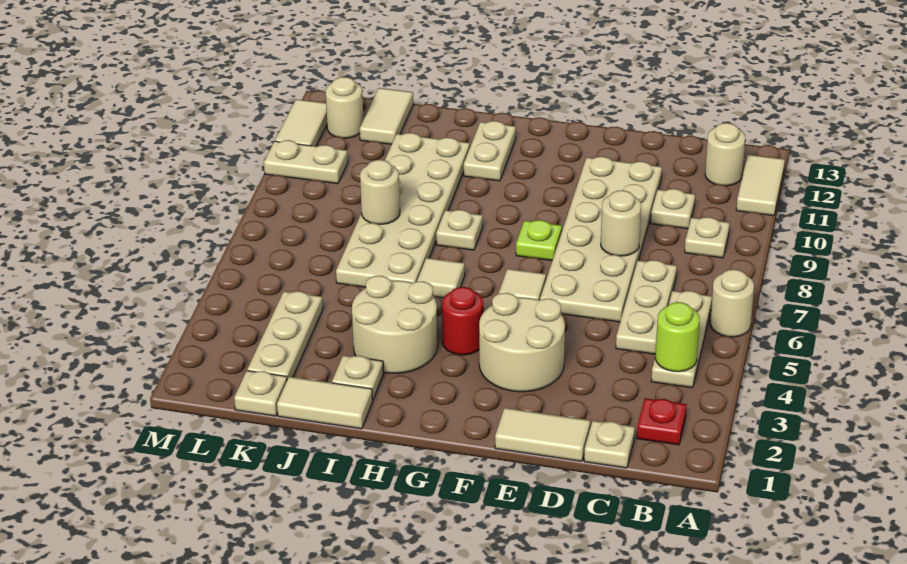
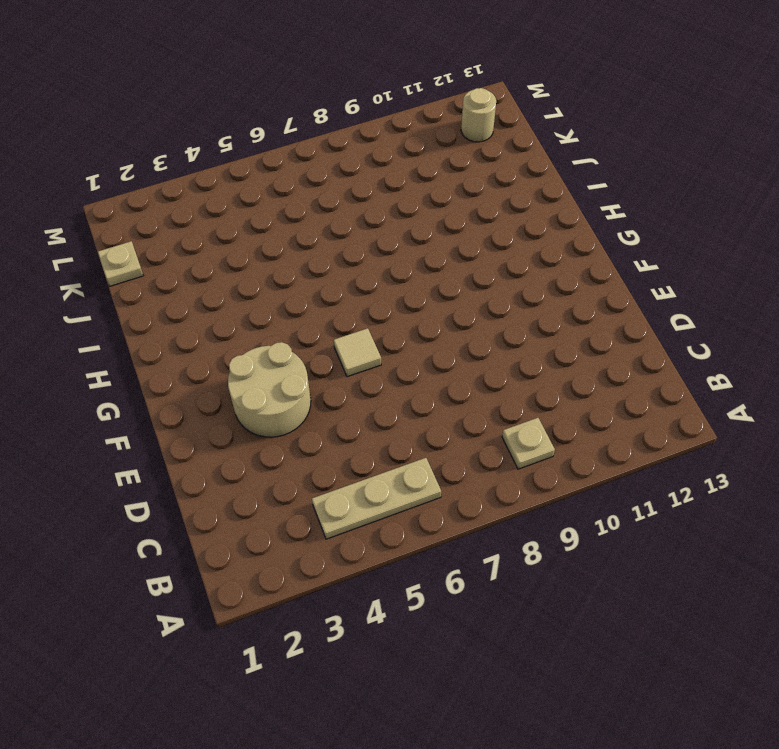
none -> tan 1x1 round brick [710,270,754,337]
none -> tan 1x2 tile [736,155,785,216]
none -> red 1x1 plate [637,398,687,445]
none -> tan 1x1 round brick [705,123,745,186]

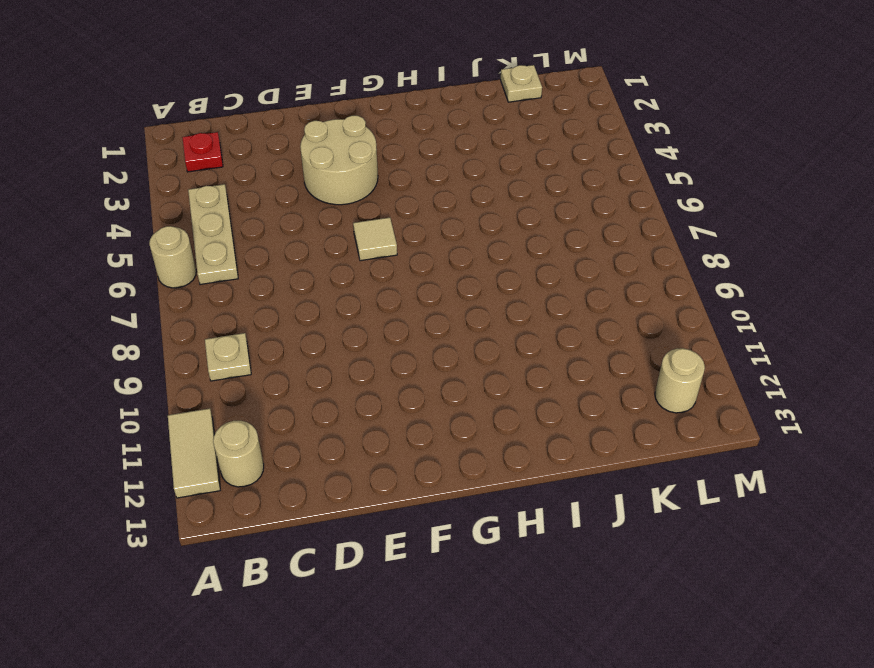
none -> tan 1x1 plate [584,421,635,468]
none -> tan 1x3 plate [616,260,677,354]
none -> tan 1x1 plate [651,189,695,229]
none -> tan 1x2 tile [495,408,590,461]

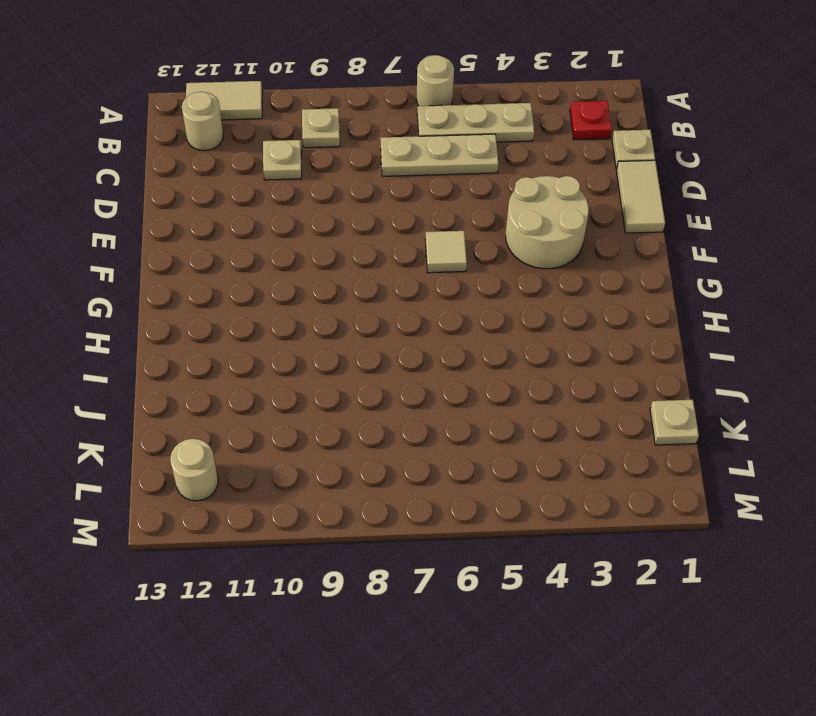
none -> tan 2x6 plate [540,157,662,322]
none -> lime 1x1 plate [516,220,562,261]
none -> red 1x1 round brick [442,287,483,355]
none -> tan 2x2 round brick [352,276,437,373]

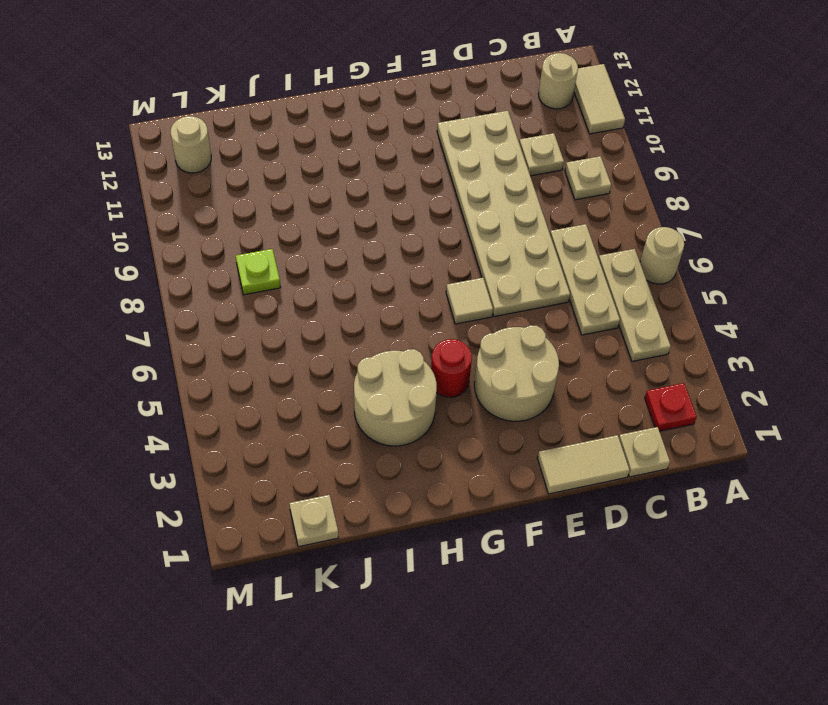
lime 1x1 plate [236,249,281,295] -> lime 1x1 plate moved to [516,220,562,261]
none -> tan 1x1 tile [417,258,465,298]
none -> tan 1x1 plate [436,210,483,250]
none -> tan 1x2 plate [464,121,516,181]
none -> tan 1x2 tile [277,377,373,429]

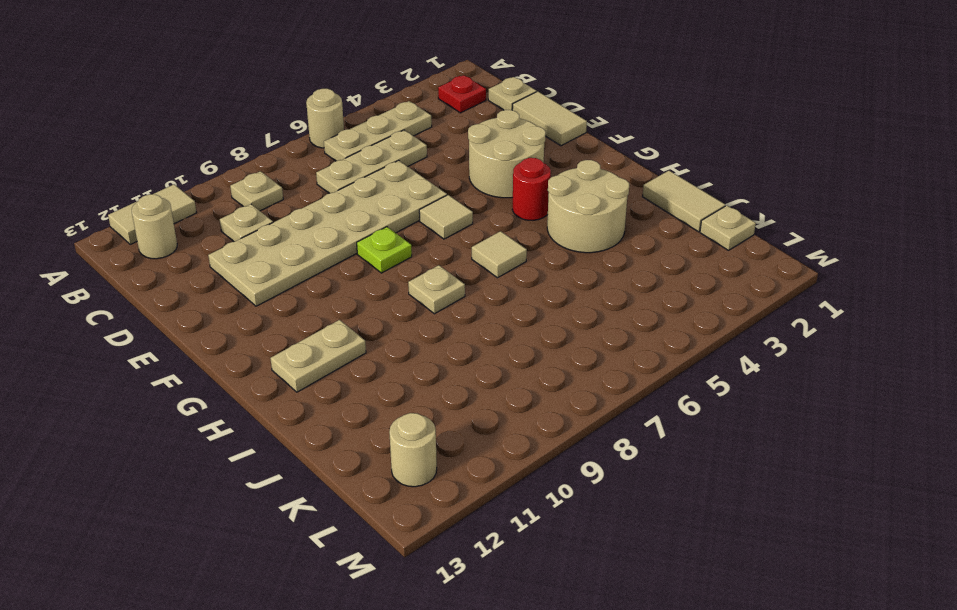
none -> tan 1x1 plate [332,355,384,399]
none -> tan 2x6 plate [336,133,470,287]
none -> tan 1x3 plate [247,291,323,380]
none -> tan 1x2 tile [360,88,413,144]

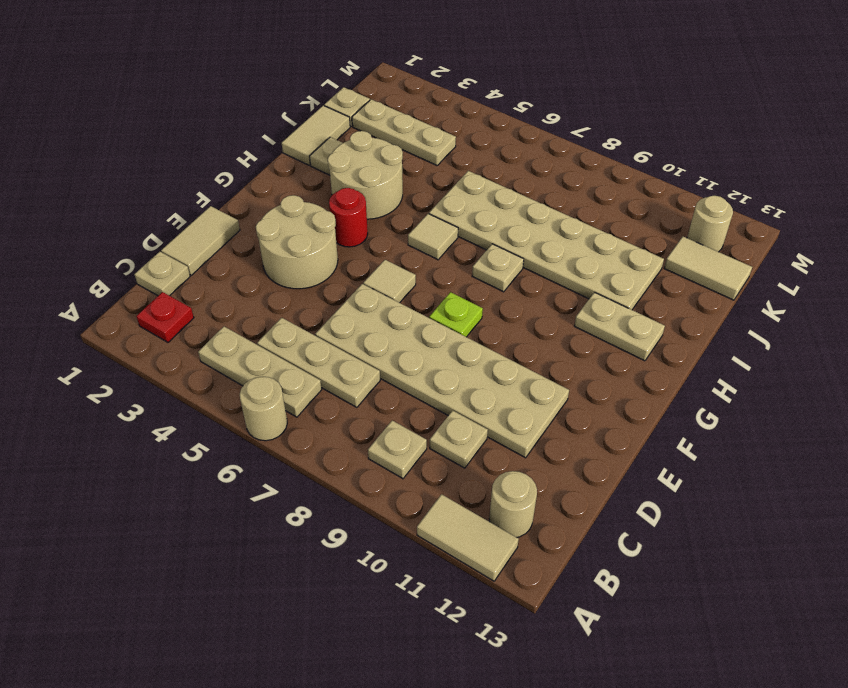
none -> tan 1x2 plate [264,140,348,184]
none -> tan 1x2 tile [275,99,327,146]
none -> lime 1x1 round brick [655,302,700,372]
none -> tan 1x1 round brick [601,190,641,256]

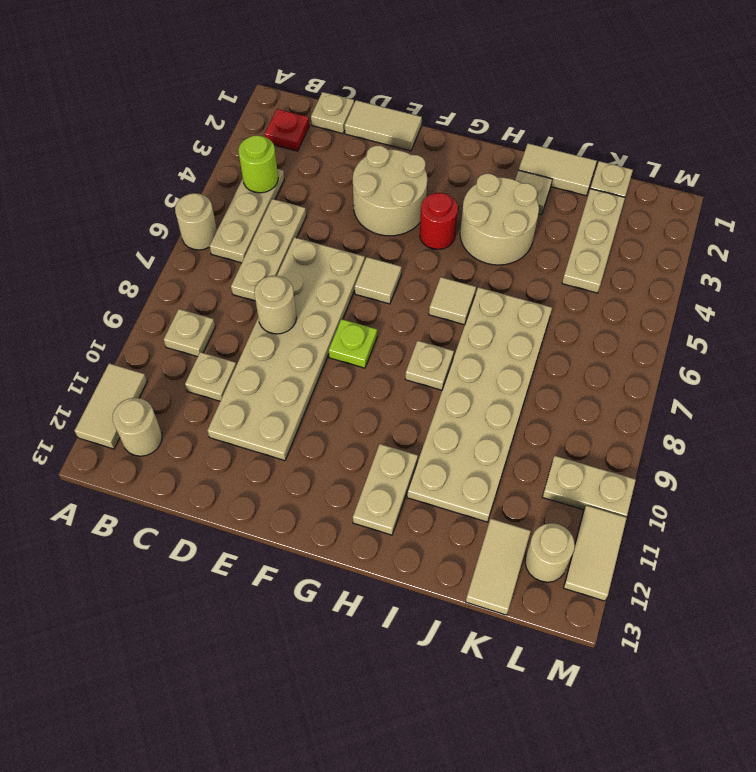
none -> tan 1x1 round brick [360,160,400,224]

